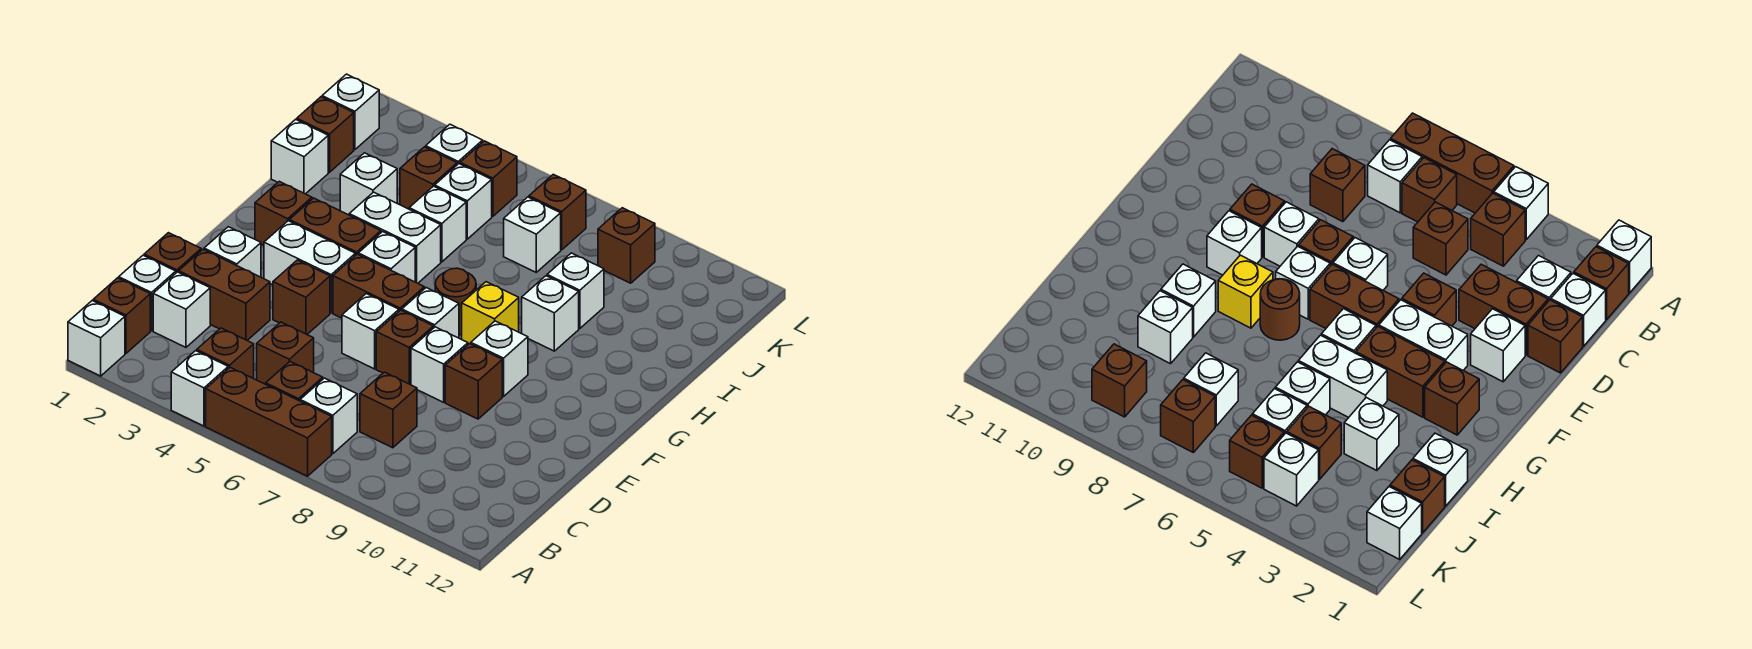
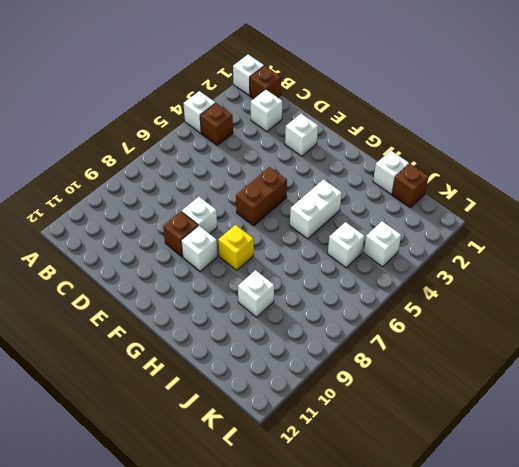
none -> brown 1x3 brick [206,367,332,476]
none -> brown 1x1 brick [266,362,323,401]
none -> white 1x1 brick [300,378,357,454]
none -> white 1x1 brick [119,255,176,331]

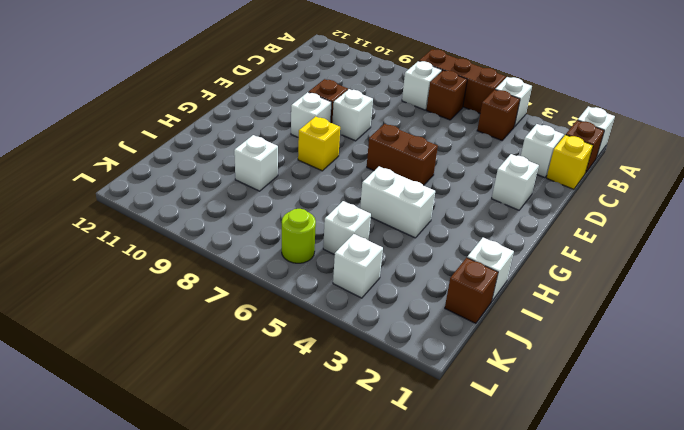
yellow 1x1 brick [547,135,593,189] -> white 1x1 brick [119,255,176,331]
lime 1x1 round brick [282,209,316,263] -> none
none -> brown 1x1 brick [257,322,314,384]
none -> brown 1x1 brick [360,372,417,448]
none -> brown 1x1 brick [144,233,201,273]
none -> brown 1x2 brick [179,250,270,340]

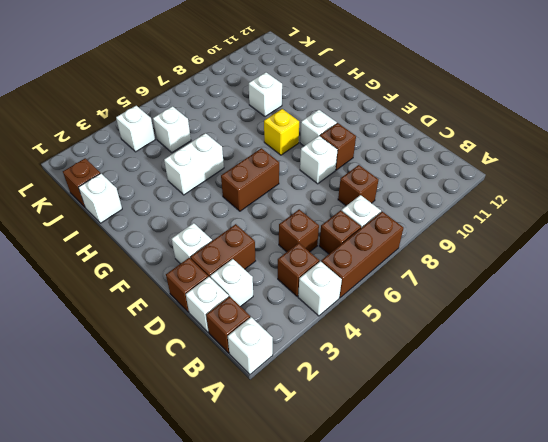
none -> brown 1x1 brick [273,260,330,334]
none -> white 1x1 brick [342,294,399,369]
none -> brown 1x1 brick [376,310,433,385]
none -> white 1x2 brick [264,221,355,313]

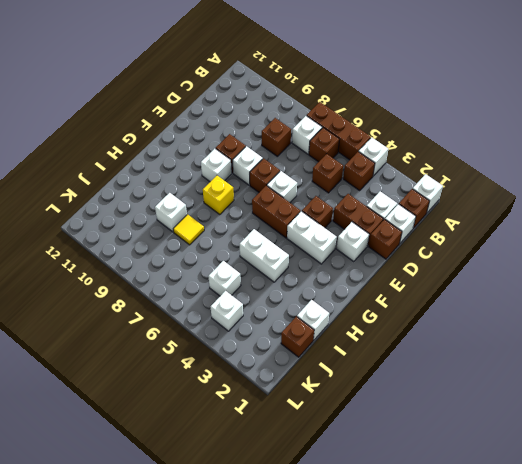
yellow 1x1 tile [173,214,204,245] -> none
none -> white 1x1 brick [402,288,459,338]
none -> brown 1x1 brick [255,181,312,245]
none -> brown 1x2 brick [289,198,381,255]
none -> white 1x1 brick [358,232,415,282]

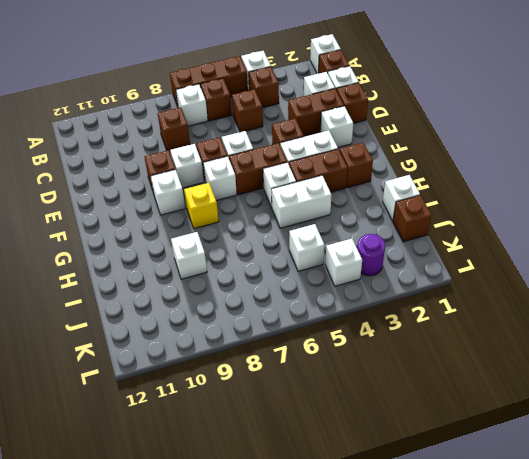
purple 1x1 round brick [357,234,385,276] -> none
none -> brown 1x1 round brick [435,268,476,335]
none -> white 1x1 brick [522,276,579,351]
none -> white 1x1 brick [340,153,397,215]
none -> white 1x1 brick [409,186,466,262]

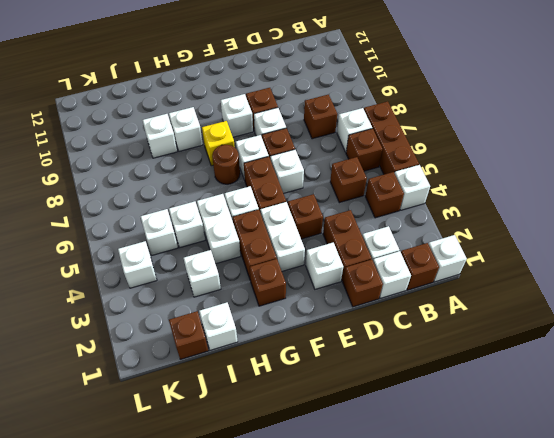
none -> brown 1x1 brick [400,147,457,209]
none -> white 1x1 brick [504,197,561,272]
none -> white 1x1 brick [322,74,379,150]
none -> brown 1x1 brick [460,141,517,217]

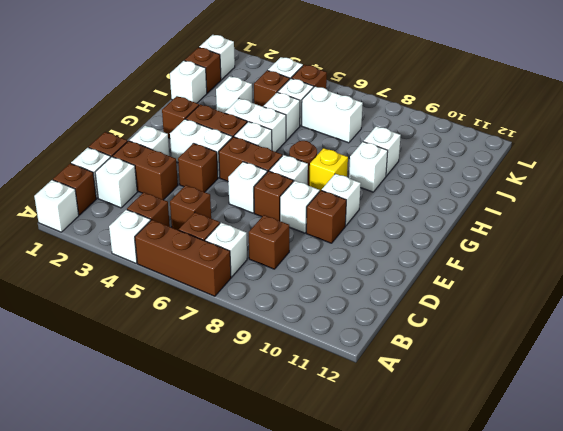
white 1x2 brick [302,87,363,143] -> white 1x1 brick [504,197,561,272]
none -> brown 1x1 brick [529,174,586,250]
none -> brown 1x1 brick [598,208,655,283]

